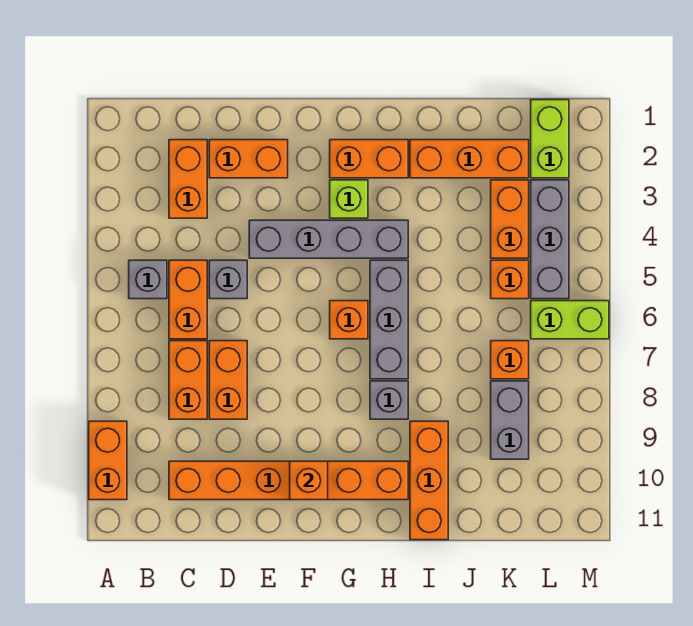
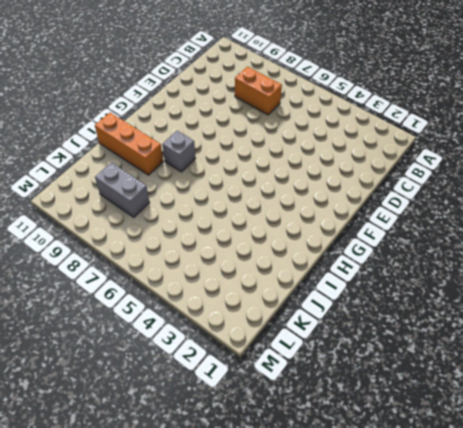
none -> orange 1x2 brick [89,421,127,500]
none -> grey 1x1 brick [129,260,167,299]
none -> orange 1x2 brick [169,140,207,218]

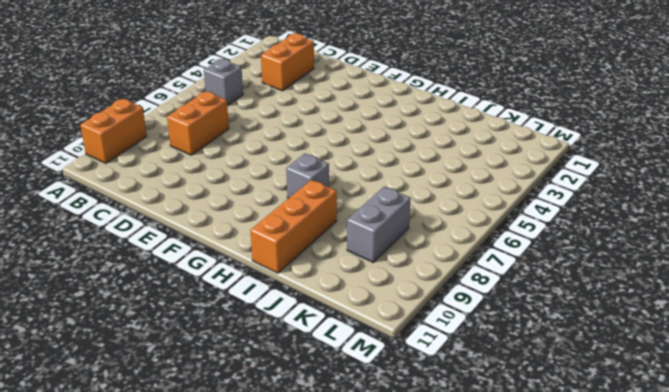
none -> orange 1x2 brick [169,260,207,339]
none -> orange 1x6 brick [169,461,408,500]
none -> orange 1x2 brick [209,140,288,178]

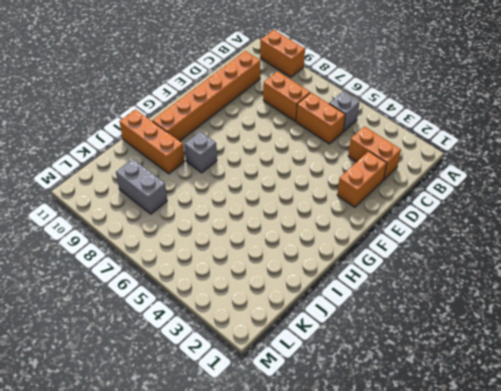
none -> grey 1x1 brick [209,260,247,299]
none -> orange 1x2 brick [209,341,247,419]
none -> grey 1x4 brick [249,220,408,258]

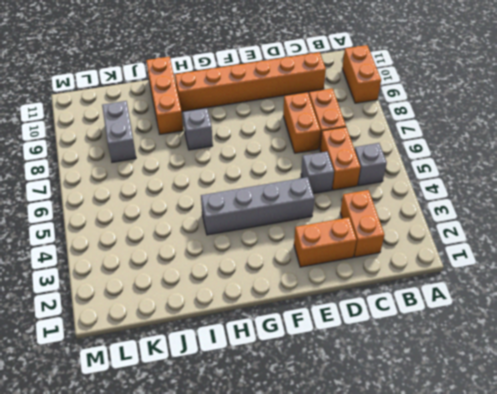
none -> orange 1x2 brick [330,140,408,178]
none -> lime 1x1 brick [330,180,368,218]
none -> orange 1x1 brick [330,301,368,339]

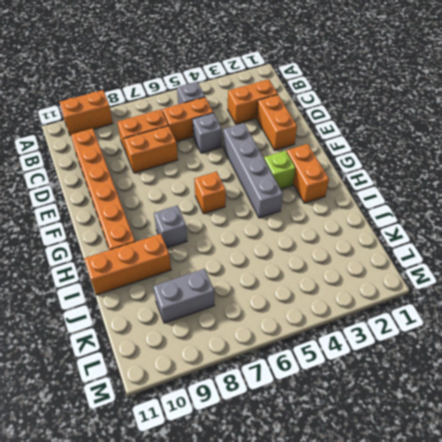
none -> grey 1x3 brick [370,260,408,379]
none -> orange 1x3 brick [410,140,529,178]
none -> orange 1x2 brick [491,180,529,258]

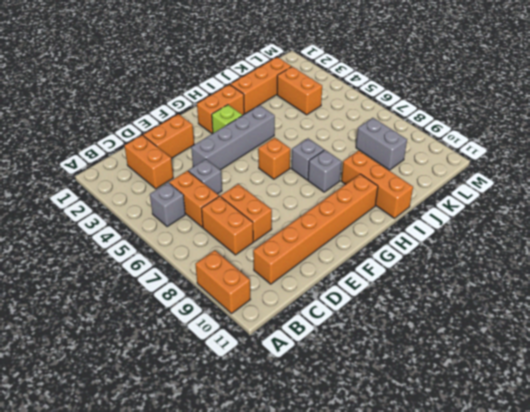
grey 1x1 brick [291,138,324,180] -> grey 1x3 brick [370,260,408,379]
none -> orange 1x1 brick [491,260,529,299]
none -> orange 1x1 brick [491,341,529,379]
none -> lime 1x2 brick [531,100,569,178]

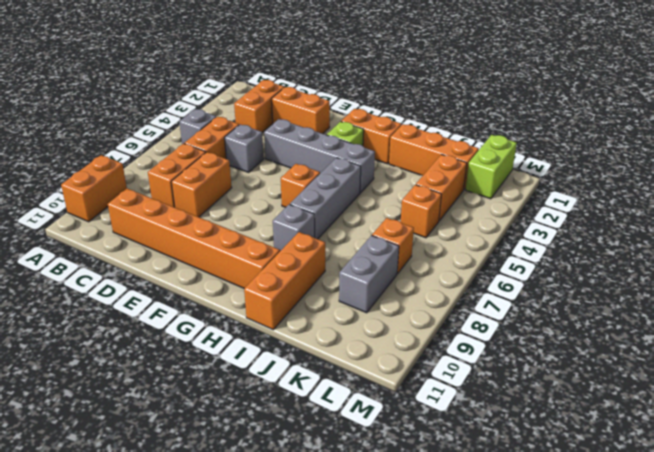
none -> grey 1x3 brick [531,180,569,299]
none -> lime 1x2 brick [531,301,609,339]
none -> orange 1x1 brick [290,461,328,500]

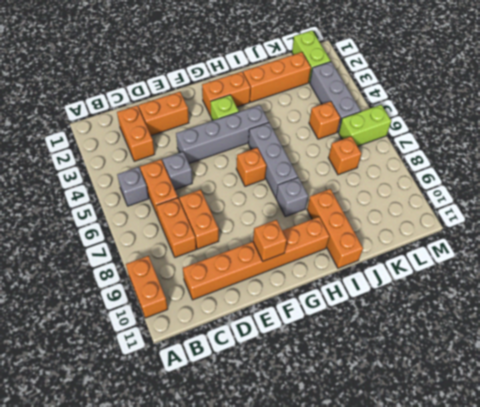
none -> orange 1x2 brick [491,180,529,258]
none -> grey 1x2 brick [491,381,529,459]

